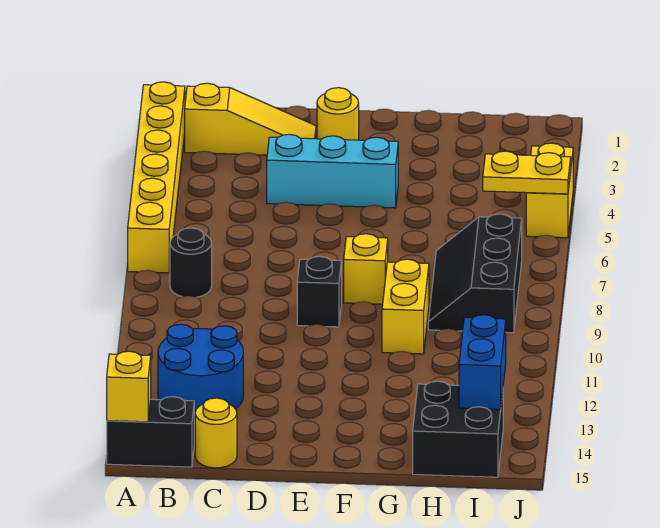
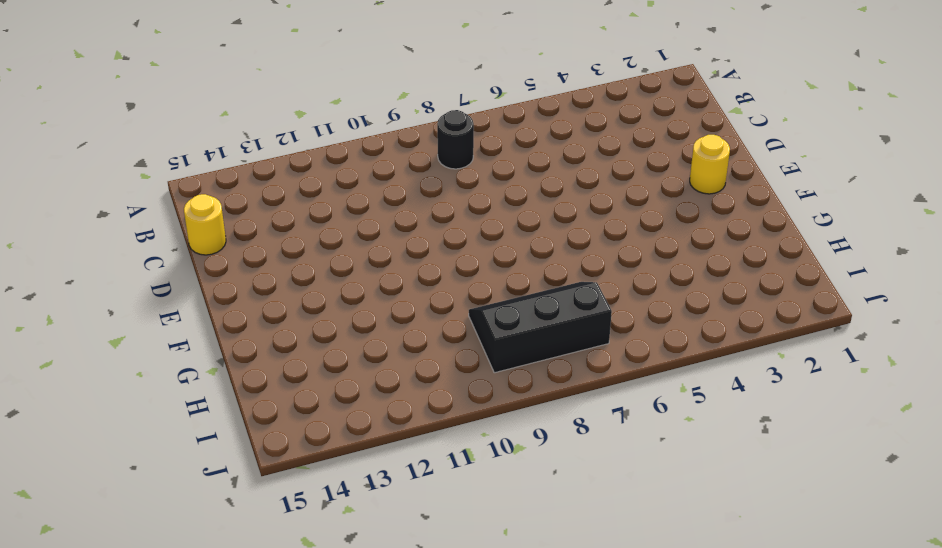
none -> yellow 1x6 brick [128,82,185,273]
none -> black 1x2 brick [107,397,194,467]
none -> yellow 1x3 slope [185,83,316,155]

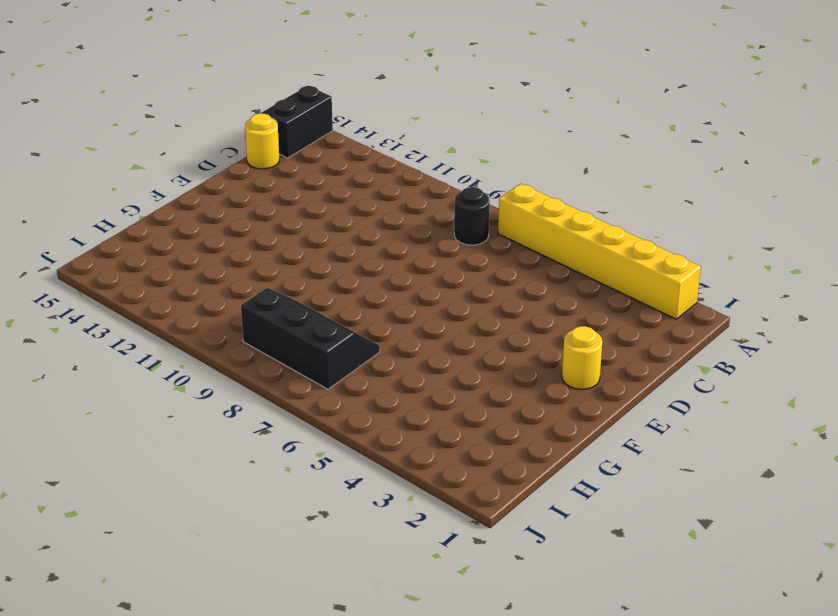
none -> yellow 1x3 slope [185,83,316,155]
none -> blue 2x2 round brick [158,324,243,419]
none -> cyan 1x3 brick [267,134,398,208]

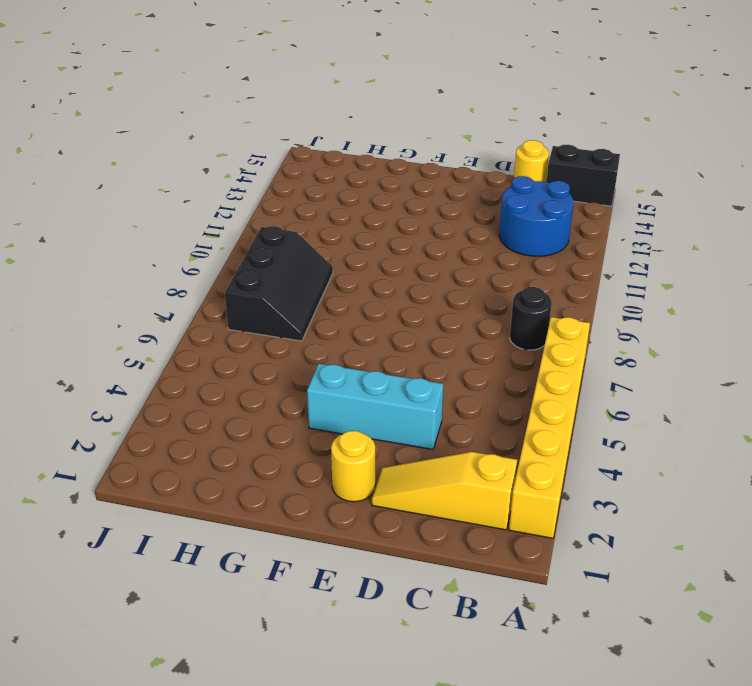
none -> black 1x1 brick [297,256,341,327]
none -> yellow 1x1 brick [344,234,388,304]
none -> yellow 1x2 brick [382,259,429,354]

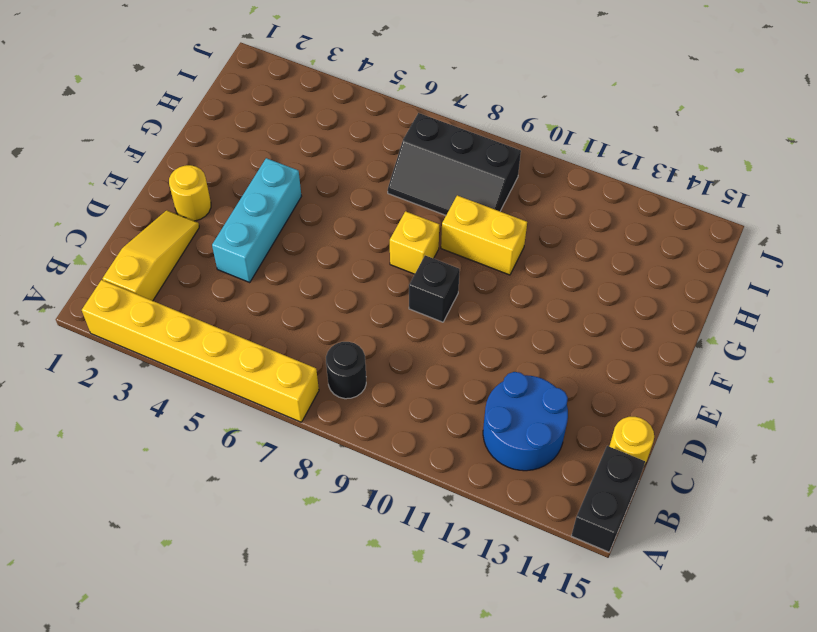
none -> black 2x2 brick [413,381,503,477]
none -> yellow 1x2 brick [526,143,573,238]
none -> yellow 1x1 brick [107,351,151,422]

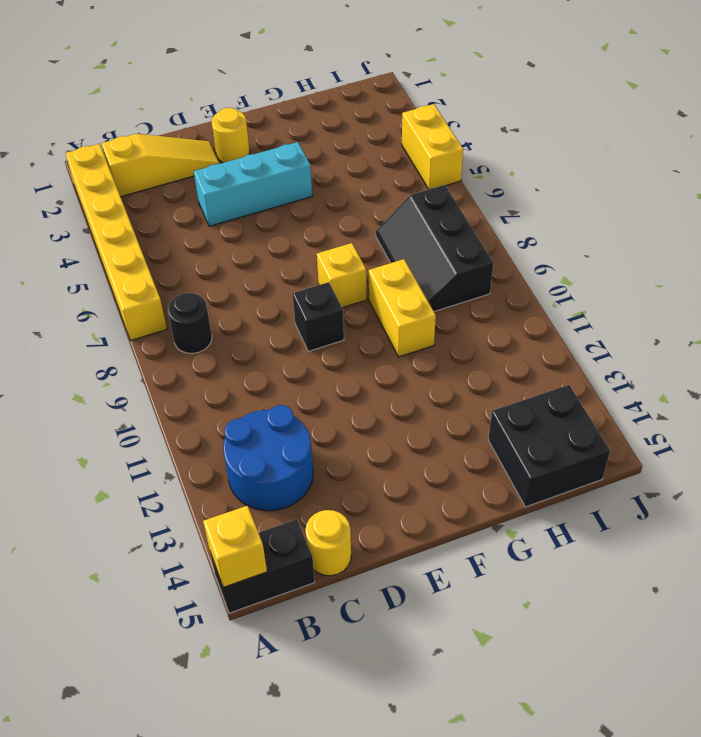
none -> yellow 1x2 plate [483,151,571,194]
none -> blue 1x2 brick [459,315,506,409]

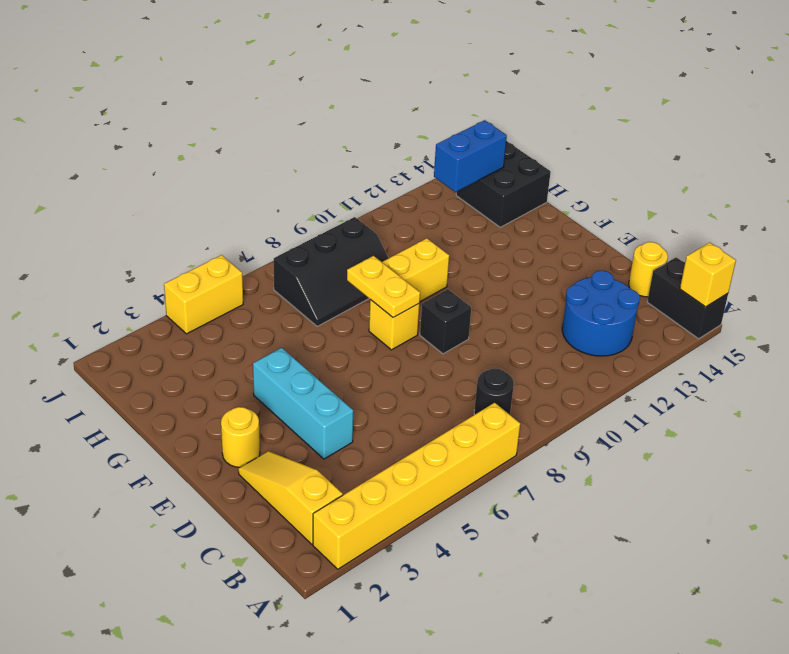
yellow 1x2 plate [347,256,420,318] -> yellow 1x2 plate moved to [483,151,571,194]

